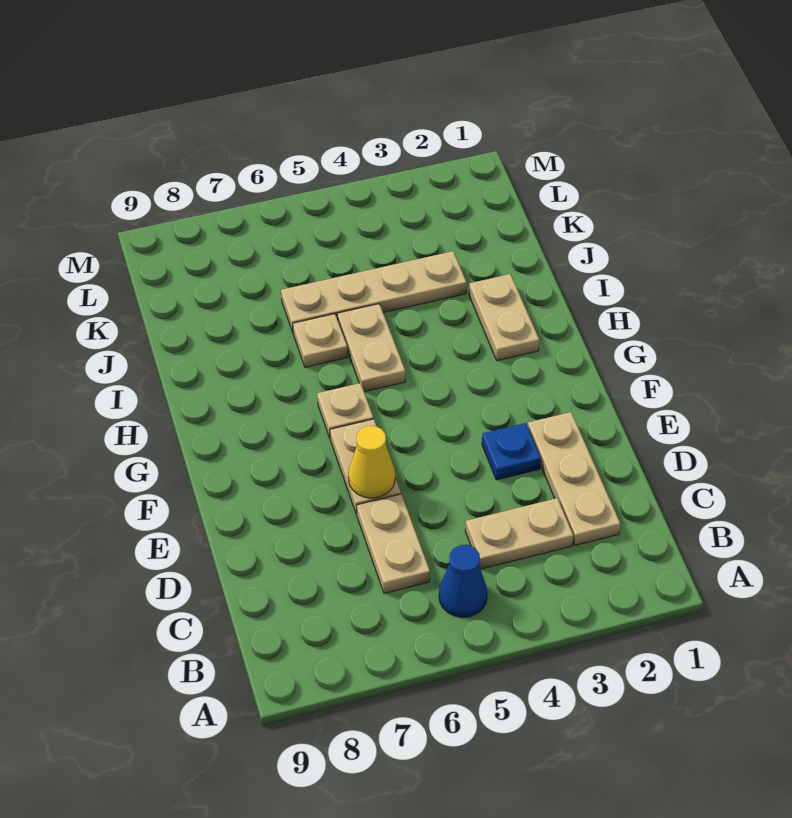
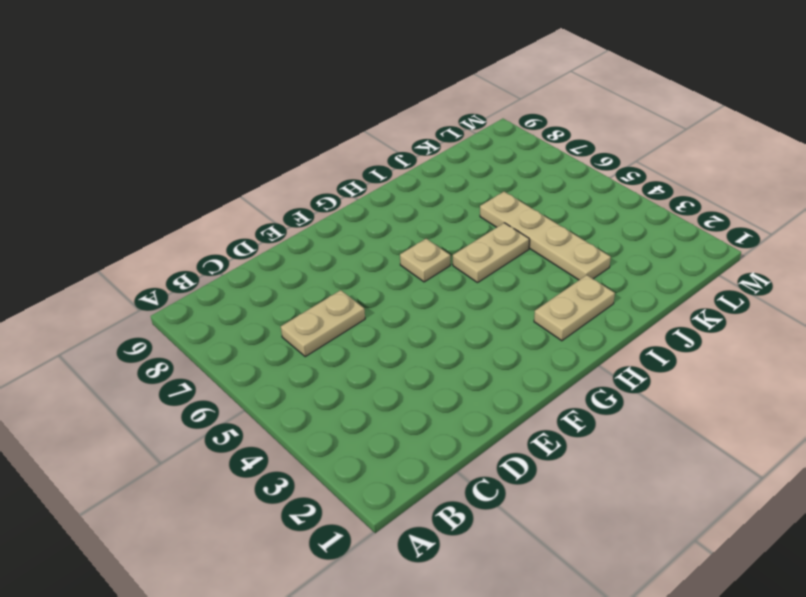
none -> blue 1x1 cone [439,545,487,617]
none -> tan 1x3 plate [528,412,620,545]
none -> tan 1x2 plate [465,498,573,569]

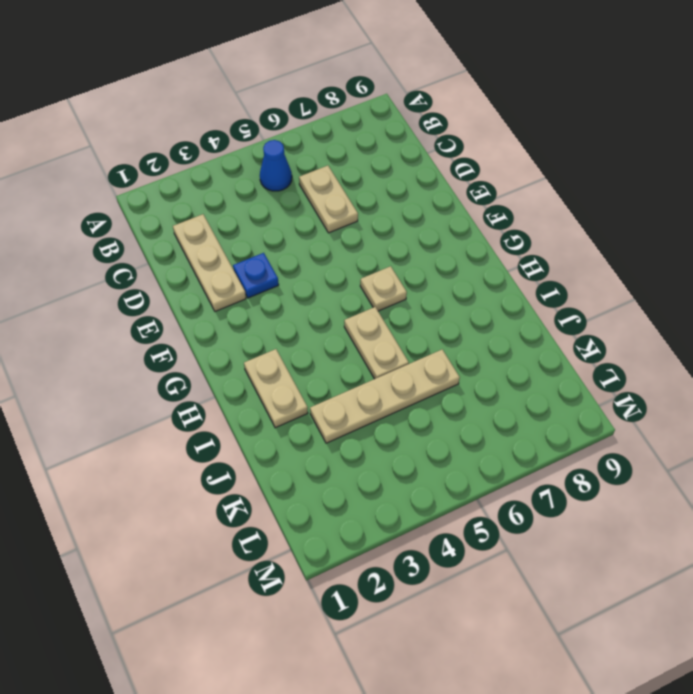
none -> tan 1x2 plate [465,498,573,569]
none -> tan 1x2 plate [330,419,401,514]
none -> tan 1x1 plate [293,314,347,367]

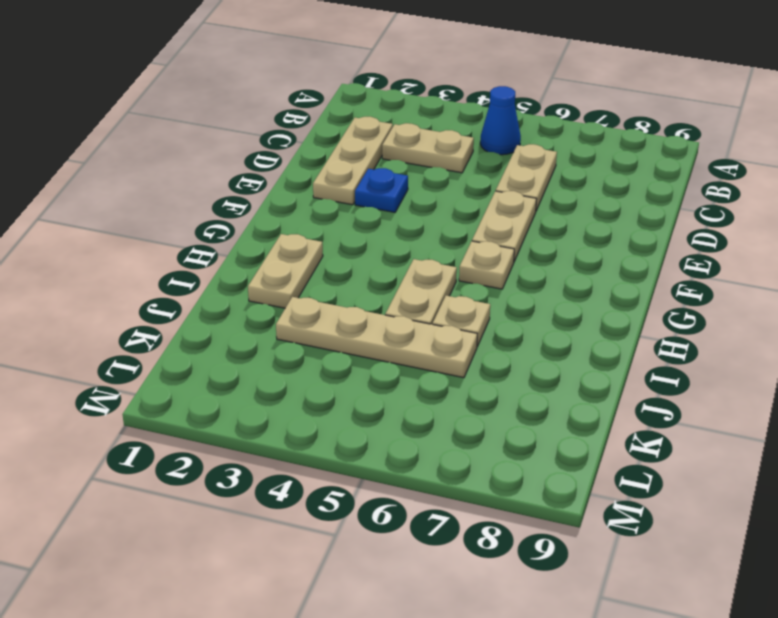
none -> yellow 1x1 cone [348,426,395,498]

